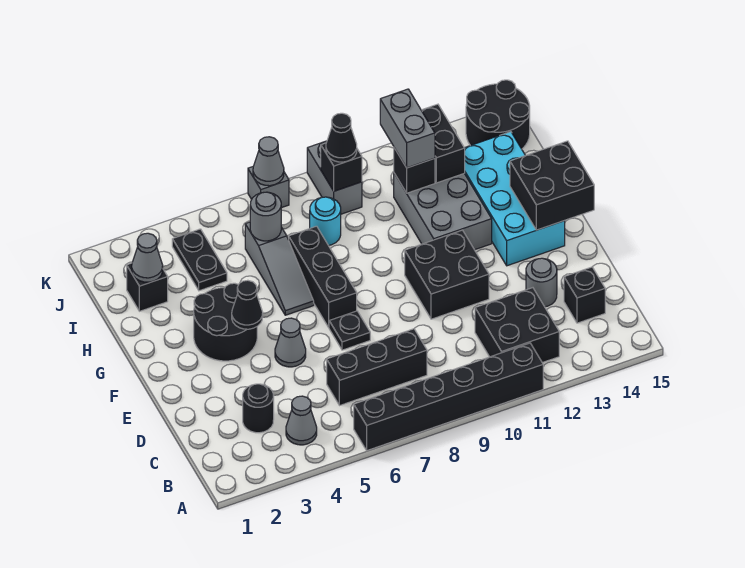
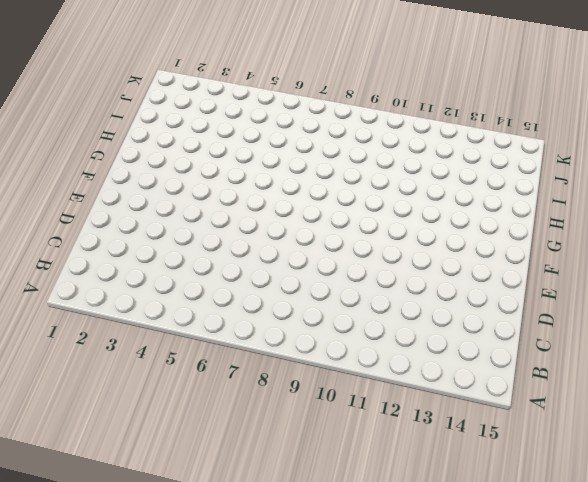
none -> black 1x6 brick [354,343,543,450]
none -> grey 1x1 cone [286,396,317,445]
none -> black 2x2 brick [475,288,559,363]
none -> black 1x1 round brick [243,384,274,433]

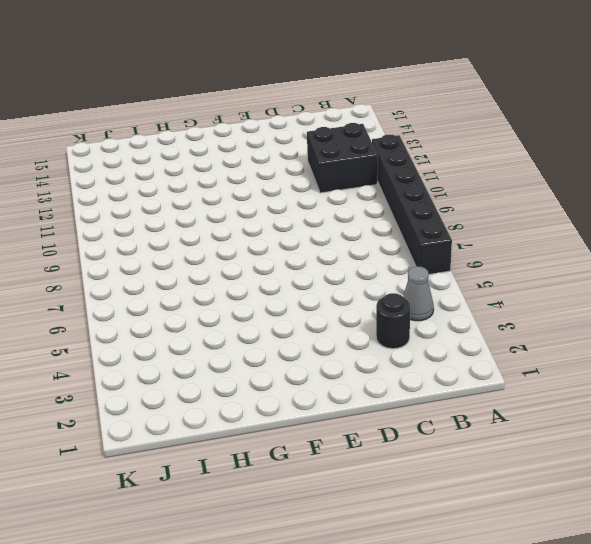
none -> black 1x3 brick [327,329,427,406]
none -> black 1x1 brick [564,267,605,323]
none -> grey 1x1 round brick [526,258,557,307]
none -> grey 1x1 cone [275,318,306,367]

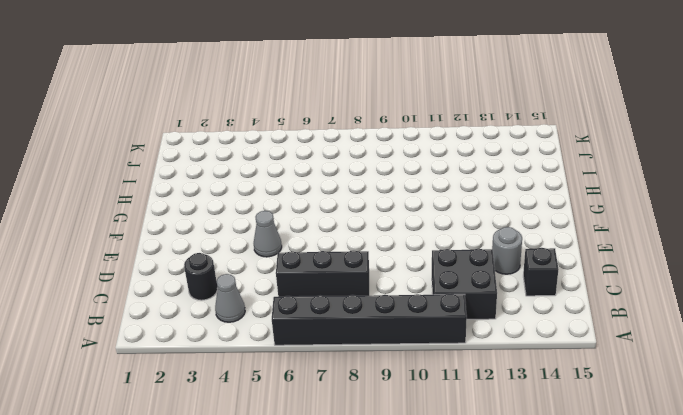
none -> black 1x1 plate [329,311,370,350]
none -> black 2x2 brick [405,230,489,319]
none -> black 2x2 round brick [194,283,257,361]
none -> black 1x3 brick [289,226,357,327]

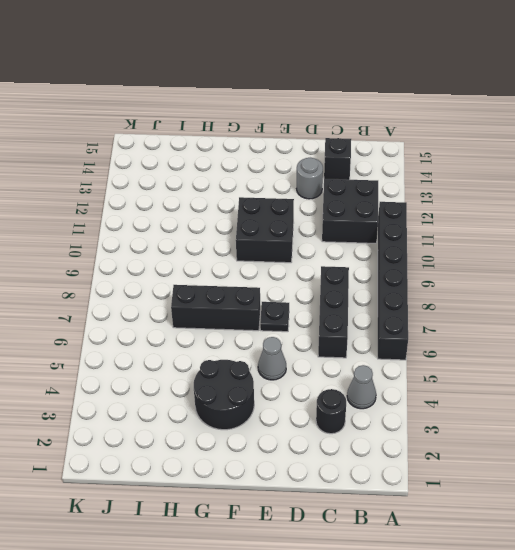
none -> cyan 2x4 brick [465,132,565,266]
none -> grey 1x3 slope [245,222,314,315]
none -> grey 2x3 brick [394,173,492,250]
none -> black 1x1 brick [127,263,168,311]

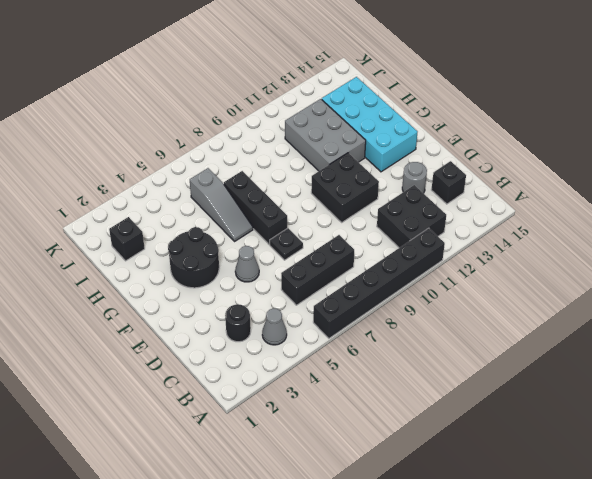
none -> black 1x2 plate [172,229,227,291]
none -> cyan 1x1 round brick [310,197,341,245]
none -> grey 1x2 brick [307,141,362,214]
none -> black 2x2 round brick [466,80,530,149]

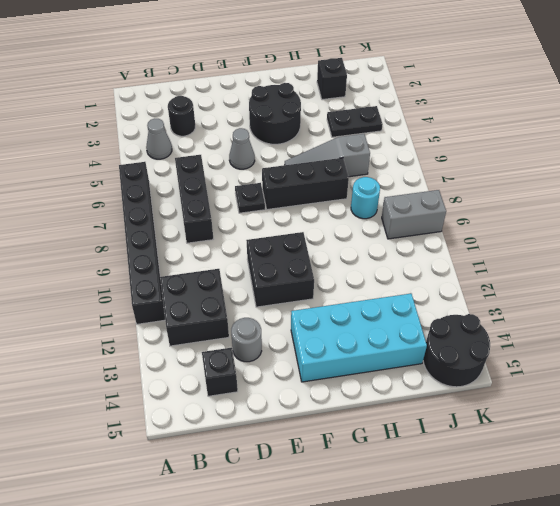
none -> grey 2x3 brick [394,173,492,250]
none -> grey 1x1 brick [248,167,289,208]
none -> black 1x1 cone [232,280,263,329]
none -> black 2x2 brick [510,141,594,230]

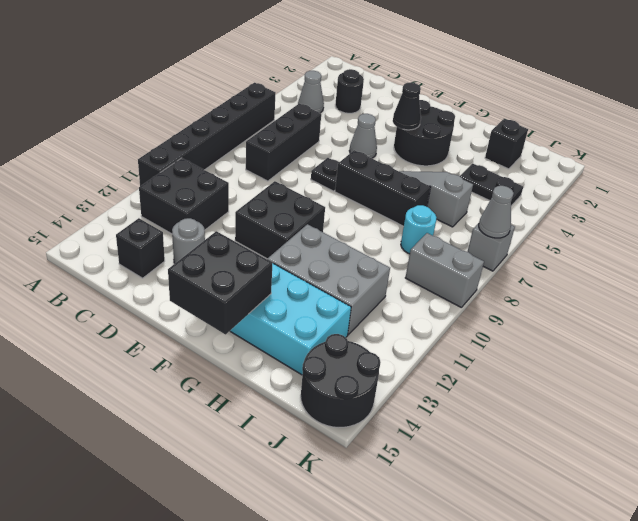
none -> grey 1x1 cone [132,233,163,282]
none -> grey 1x1 round brick [250,192,281,241]
none -> black 1x1 brick [394,148,435,193]
none -> black 1x2 brick [421,104,465,183]

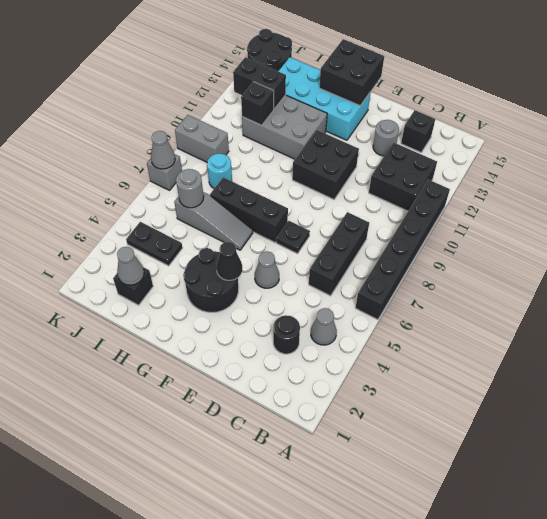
none -> black 1x1 brick [321,143,362,191]
none -> grey 1x2 brick [380,89,435,168]
none -> black 1x1 cone [326,113,357,162]

